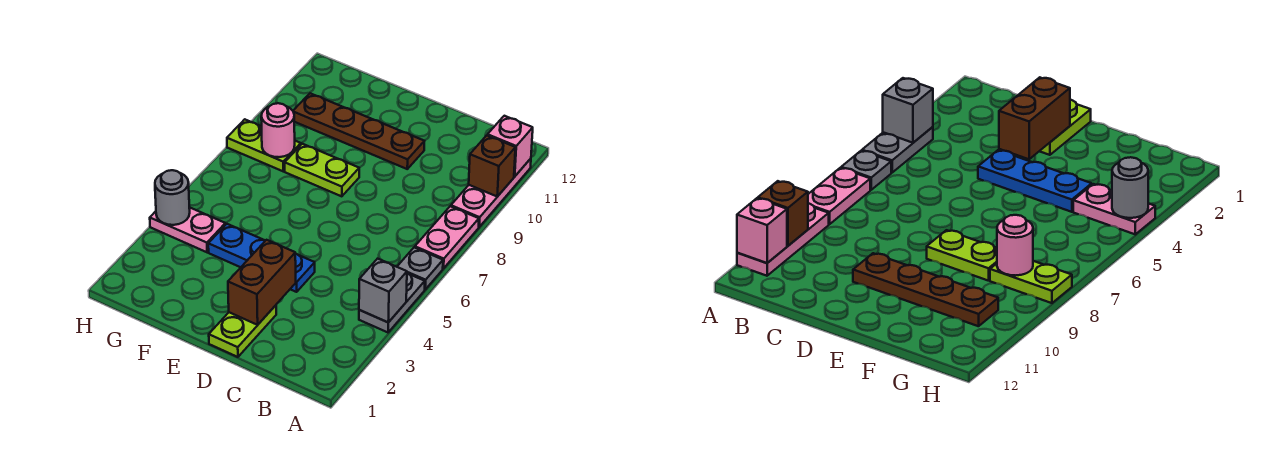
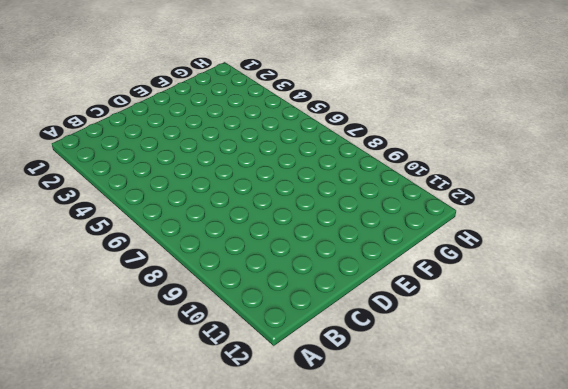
none -> grey 1x2 plate [359,273,425,332]
none -> grey 1x1 plate [397,247,443,289]
none -> pink 1x2 plate [415,206,479,268]

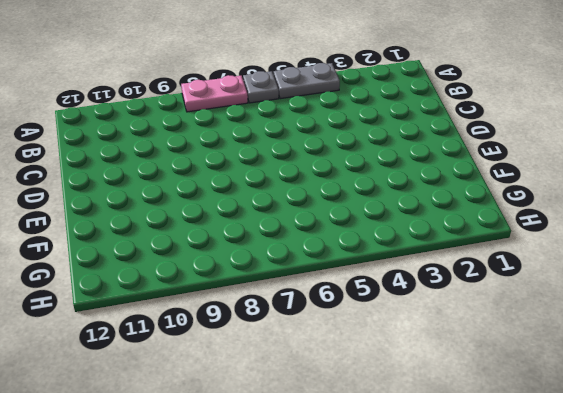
none -> pink 1x3 plate [451,159,531,227]
none -> lime 1x2 plate [209,305,276,357]
none -> blue 1x3 plate [208,224,315,292]

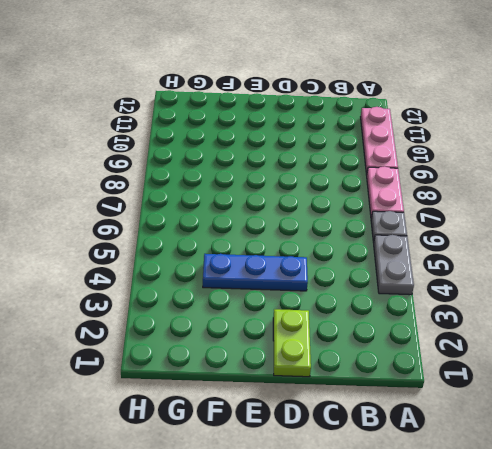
none -> brown 1x4 plate [293,93,424,169]
none -> lime 1x2 plate [285,144,359,196]
none -> pink 1x2 plate [150,207,225,252]

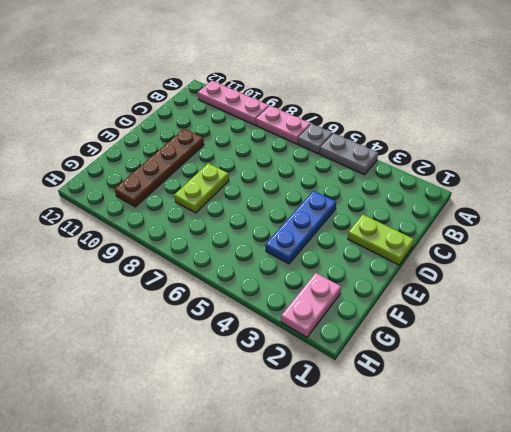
pink 1x2 plate [281,273,341,337] -> pink 1x2 plate moved to [150,207,225,252]
none -> lime 1x2 plate [227,119,301,171]
none -> grey 1x1 brick [359,259,407,322]
none -> brown 1x1 brick [469,135,515,197]

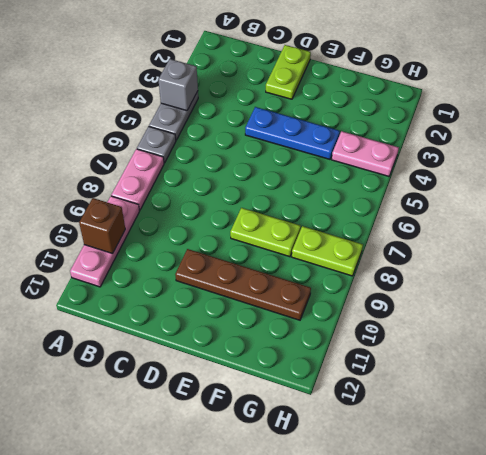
none -> pink 1x1 brick [487,116,533,176]
none -> brown 1x2 brick [228,240,296,325]
none -> pink 1x1 round brick [261,103,295,157]

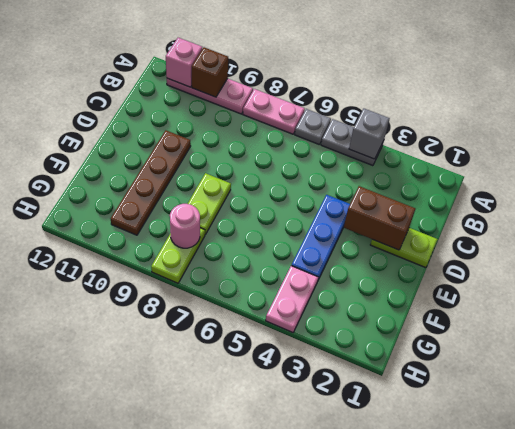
none -> grey 1x1 round brick [155,170,190,225]

